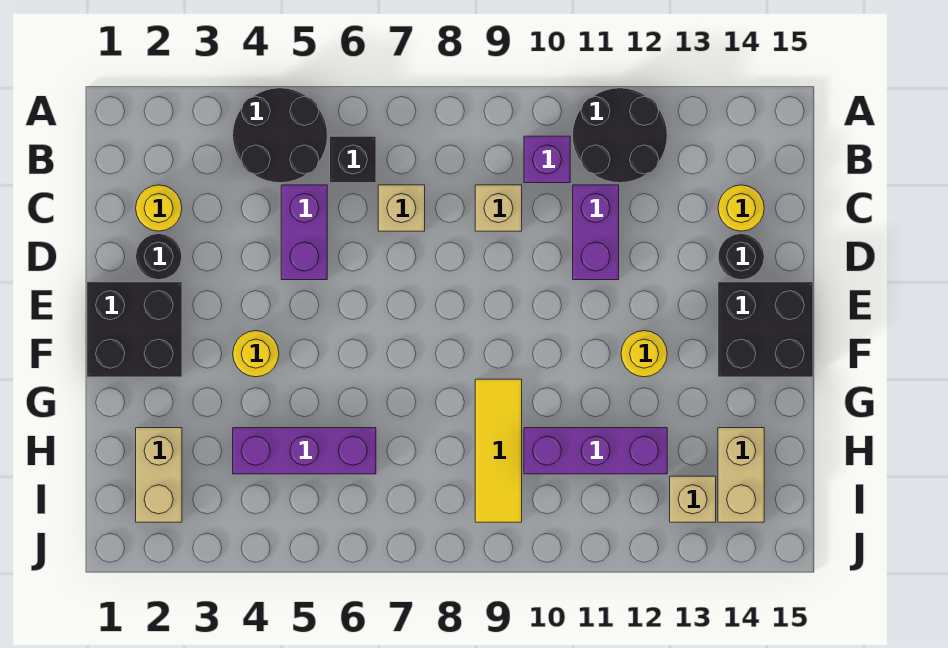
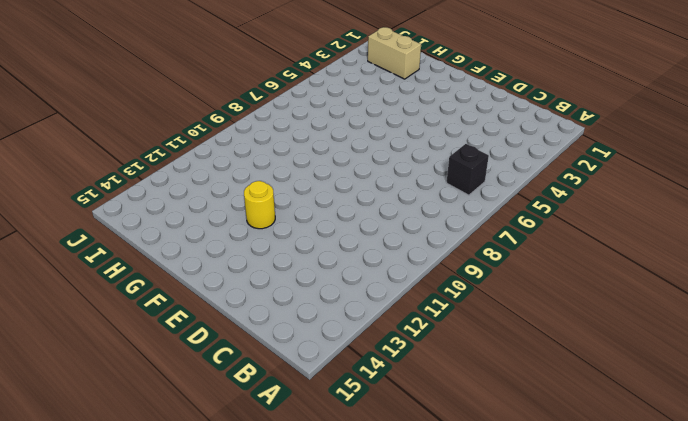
none -> black 2x2 round brick [233,88,327,183]
none -> black 2x2 round brick [573,88,667,183]
none -> purple 1x1 brick [524,136,570,183]

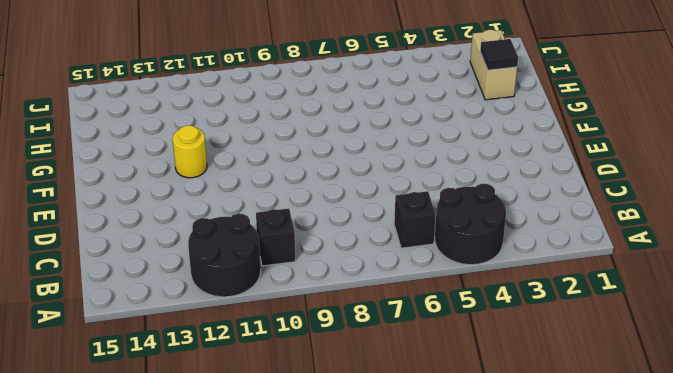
black 1x1 brick [256,208,295,266] -> purple 1x1 brick [524,136,570,183]
black 1x1 tile [480,39,518,70] -> none
none -> yellow 1x1 round brick [136,185,182,231]
none -> purple 1x2 brick [281,185,327,280]
none -> tan 1x1 brick [378,185,425,231]

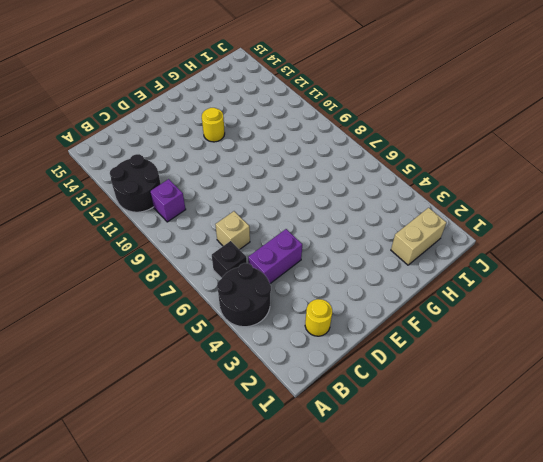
none -> tan 1x1 brick [475,185,522,231]
none -> purple 1x2 brick [573,185,619,280]
none -> yellow 1x1 round brick [718,185,764,231]

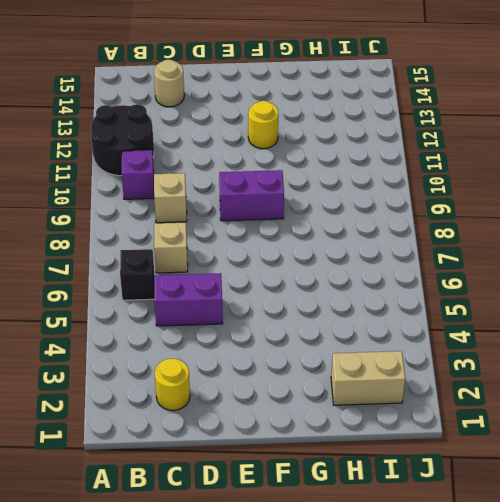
tan 1x1 round brick [154,60,184,107] -> yellow 1x1 round brick [718,185,764,231]
purple 1x2 brick [219,170,284,221] -> purple 1x2 brick moved to [573,185,619,280]
none -> black 2x2 round brick [233,88,327,183]
none -> black 1x1 round brick [136,234,182,280]
none -> black 1x1 round brick [718,234,764,280]

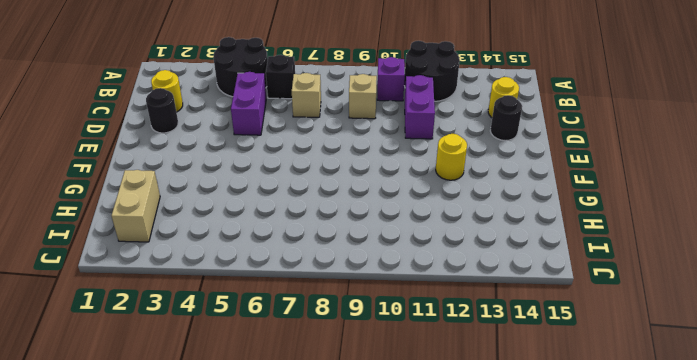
none -> black 2x2 brick [87,282,182,377]
none -> black 2x2 brick [718,282,813,377]
none -> yellow 1x1 round brick [233,331,279,377]

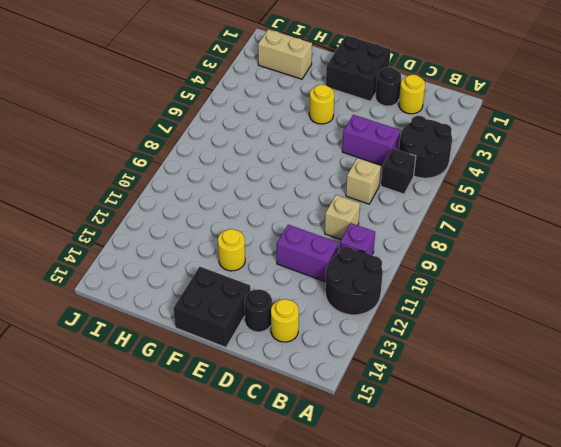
none -> yellow 1x3 tile [475,379,522,522]
none -> purple 1x3 brick [233,428,376,474]
none -> purple 1x3 brick [524,428,667,474]

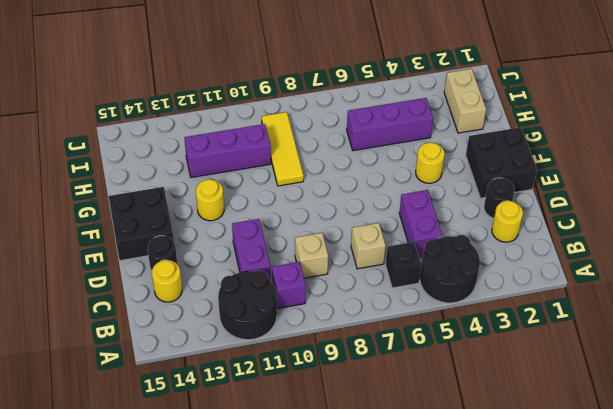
none -> tan 1x2 brick [718,428,764,522]
none -> tan 1x1 brick [670,476,716,522]

